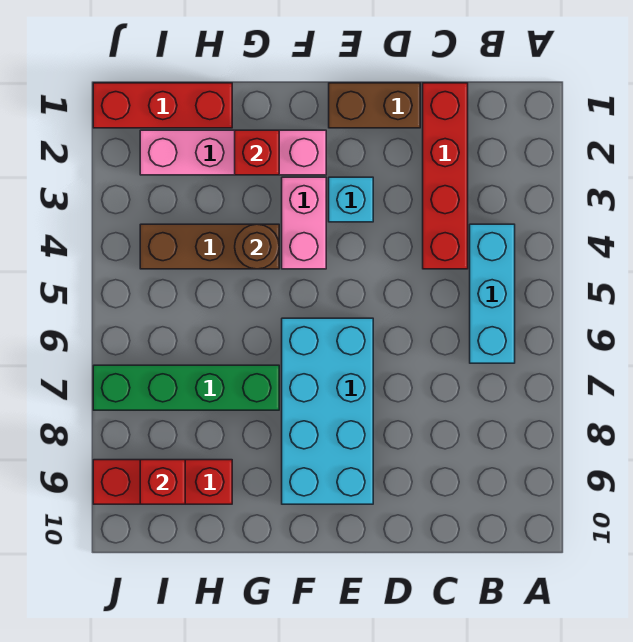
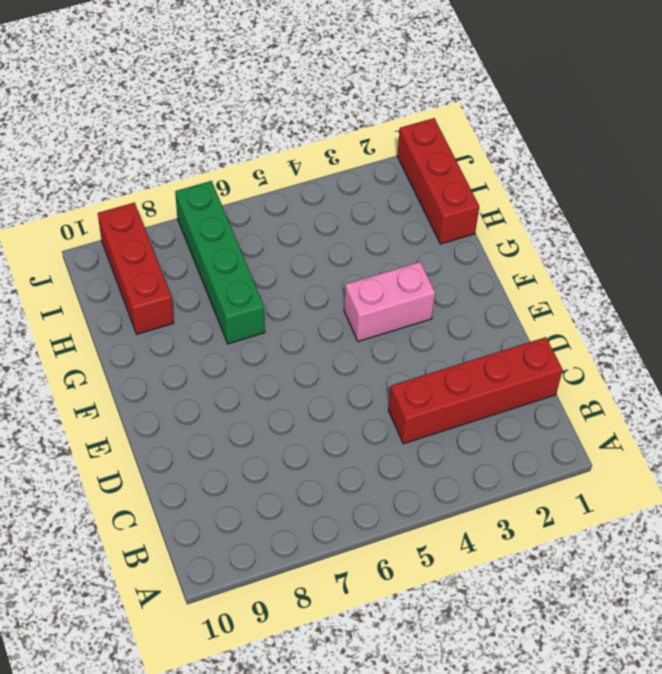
none -> cyan 1x3 brick [470,224,515,363]
none -> brown 1x2 brick [329,83,420,128]
none -> cyan 1x1 brick [329,177,373,222]

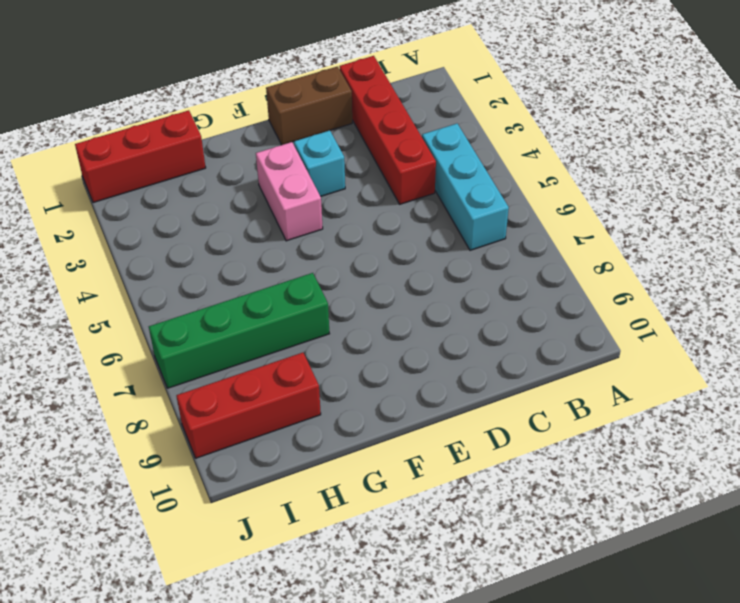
none -> cyan 2x4 brick [282,318,373,504]
none -> pink 1x4 brick [140,130,326,175]
none -> brown 1x3 brick [140,224,279,269]

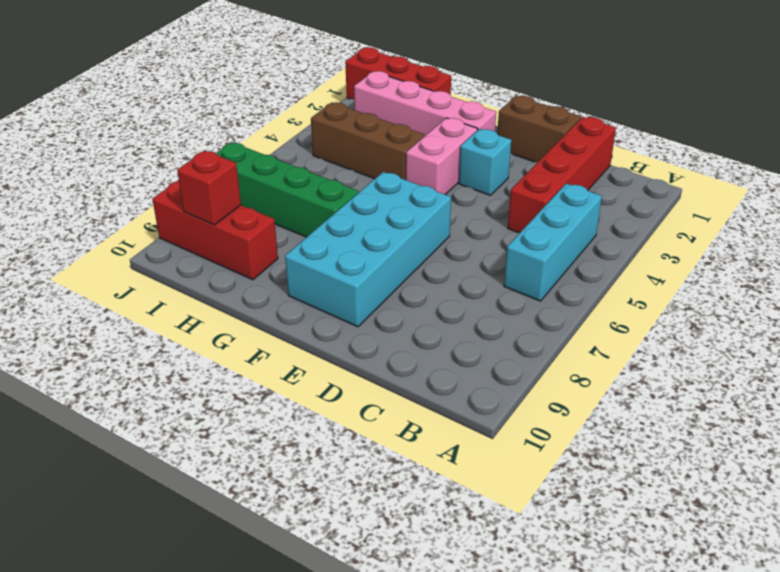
none -> red 1x1 brick [235,130,279,175]
none -> brown 1x1 round brick [235,224,279,269]

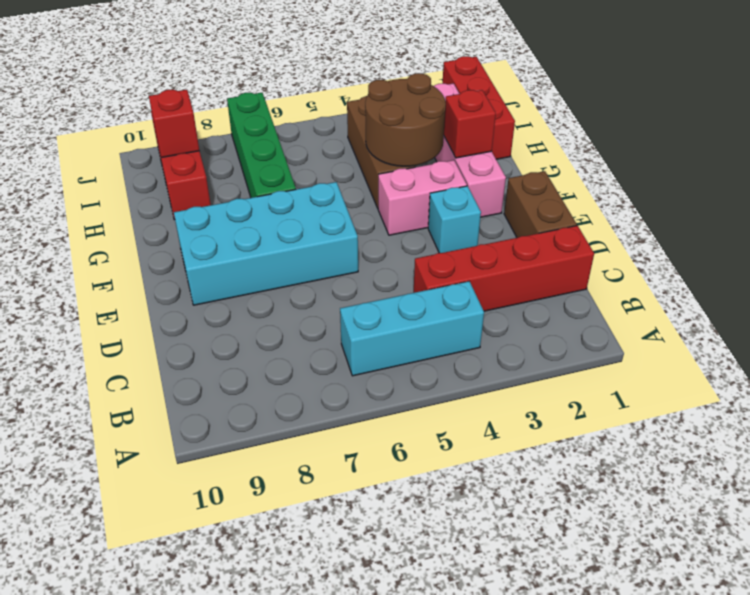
brown 2x2 round brick [365,73,446,166] -> brown 1x1 round brick [235,224,279,269]

